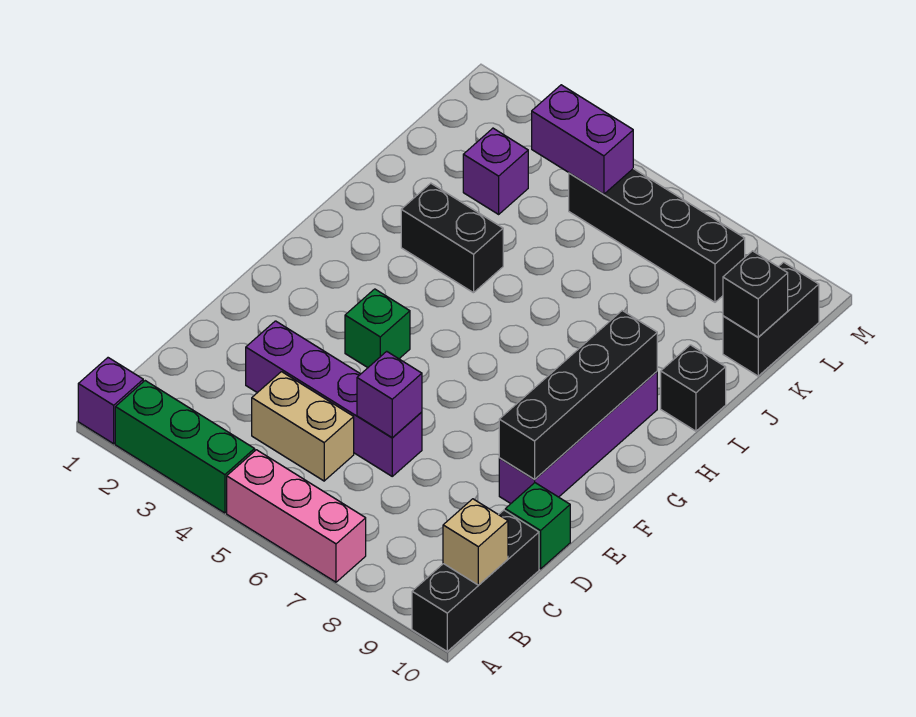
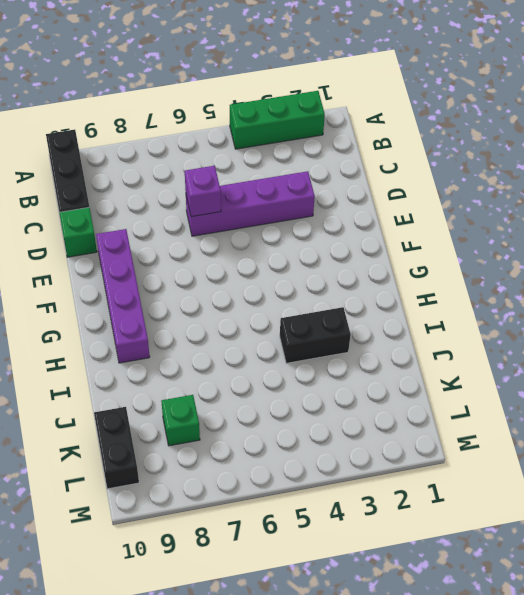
green 1x1 brick [161,395,200,446] -> green 1x1 brick moved to [345,289,410,368]
none -> purple 1x1 brick [78,358,143,444]
none -> pink 1x3 brick [227,450,366,582]
none -> tan 1x2 brick [252,372,354,481]

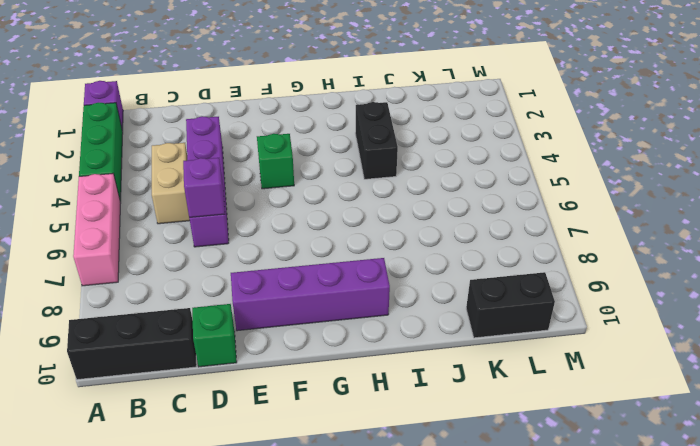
none -> black 1x1 brick [661,345,726,431]
none -> purple 1x1 brick [463,128,528,214]
none -> black 1x4 brick [569,169,745,302]

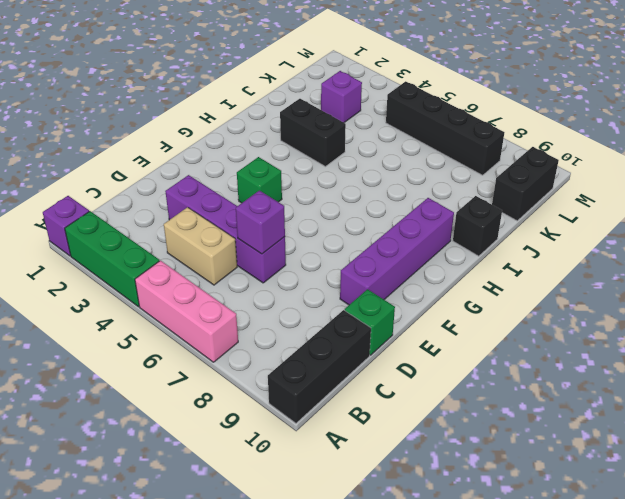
none -> tan 1x1 brick [443,499,508,585]
none -> black 1x4 brick [499,311,657,480]
none -> black 1x1 brick [723,251,788,337]

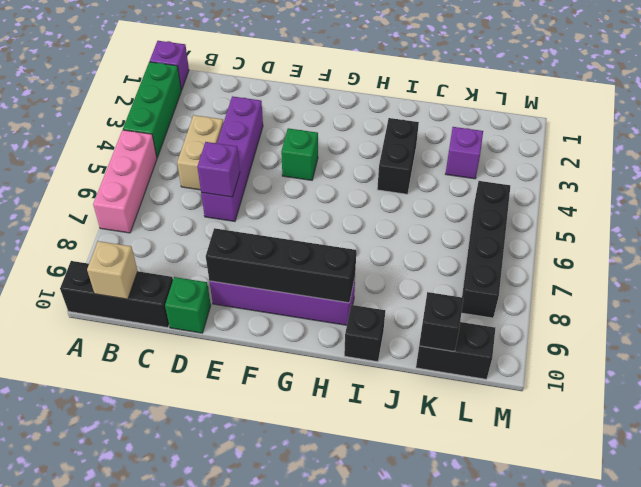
none -> purple 1x2 brick [532,85,633,194]

